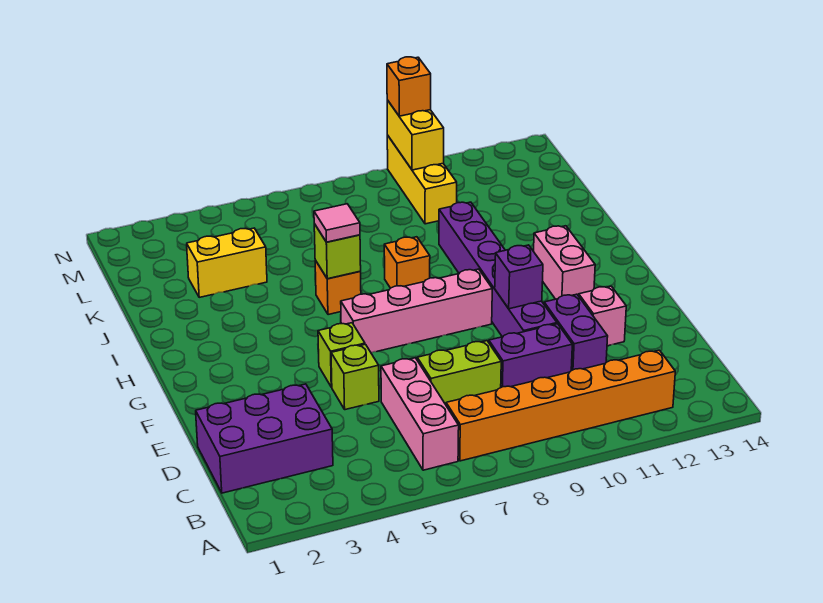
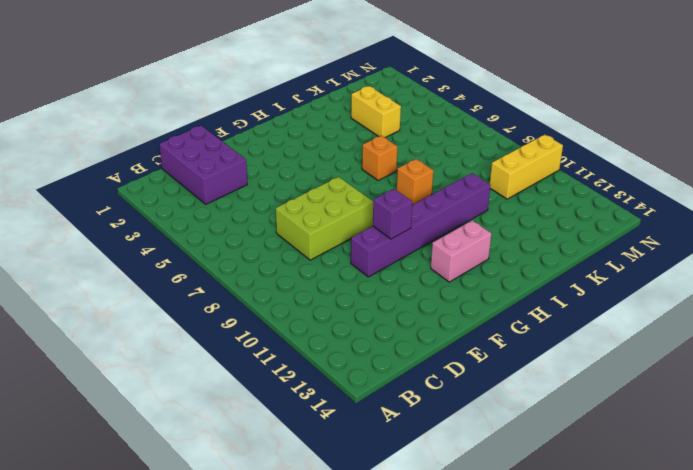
lime 2x3 brick [276,177,373,260] -> lime 1x2 brick [417,341,501,405]
none -> pink 1x3 brick [381,358,459,470]
none -> orange 1x6 brick [446,350,675,461]
none -> purple 1x2 brick [489,324,572,387]

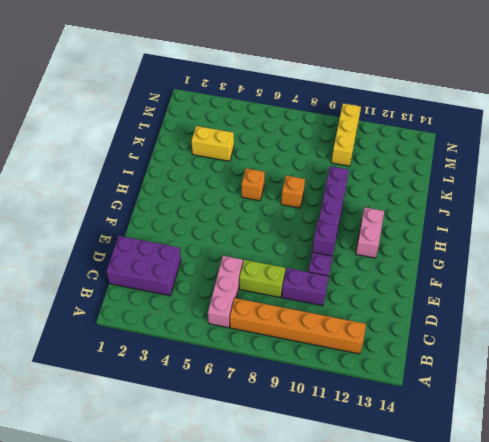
none -> purple 1x2 brick [544,294,608,371]
none -> lime 1x1 brick [331,344,379,410]
none -> pink 1x1 brick [579,286,626,346]

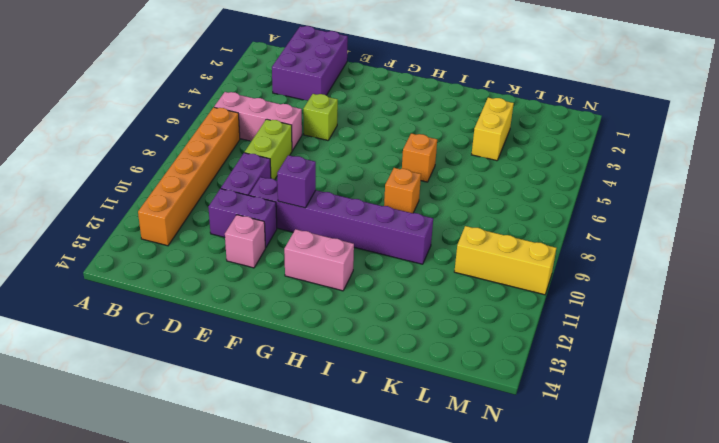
none -> lime 1x1 brick [318,323,365,387]
none -> pink 1x4 brick [341,269,492,353]
none -> lime 1x1 brick [314,224,361,279]

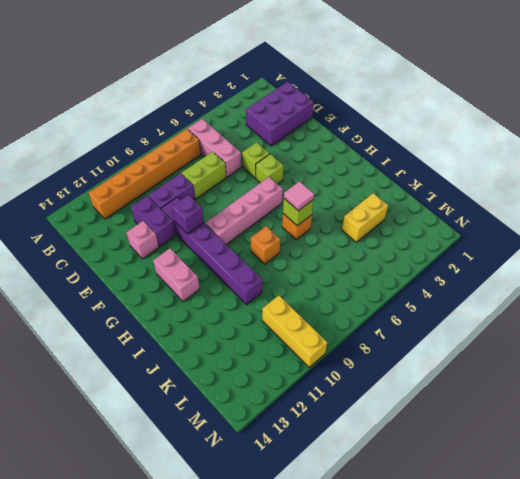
none -> yellow 1x2 brick [387,100,444,170]
none -> orange 1x1 brick [387,57,431,116]

